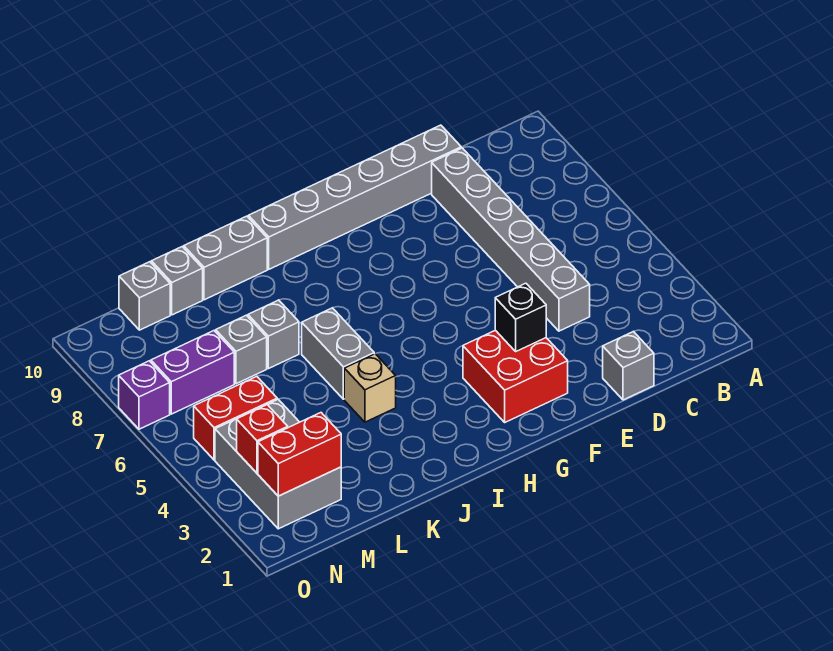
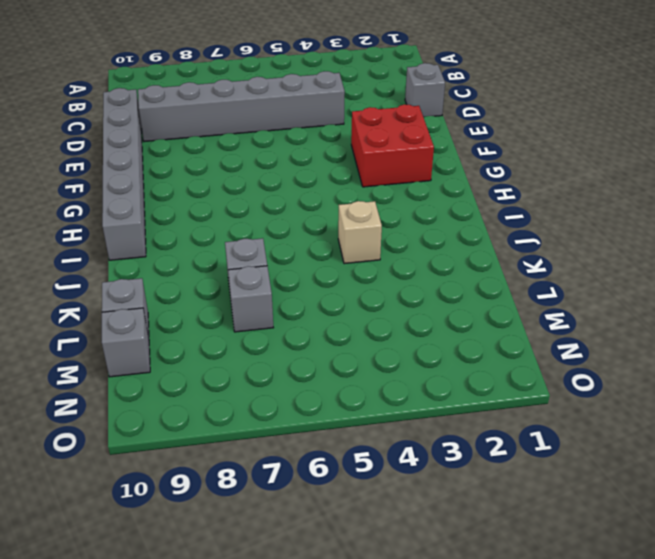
none -> grey 1x2 brick [302,308,374,399]
none -> grey 1x2 brick [184,216,267,300]
none -> grey 2x3 brick [215,399,341,529]

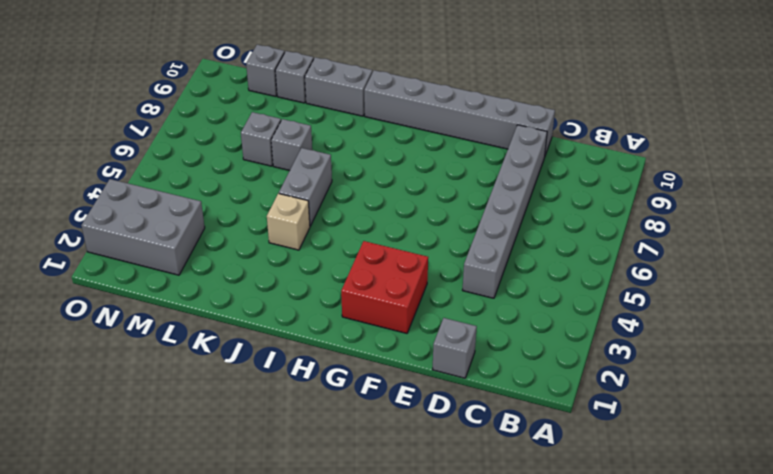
grey 2x3 brick [81,179,205,275] -> grey 2x3 brick turned to [215,399,341,529]
none -> red 1x2 brick [194,376,277,460]
none -> purple 1x2 brick [151,331,234,414]
none -> purple 1x1 brick [119,361,170,429]

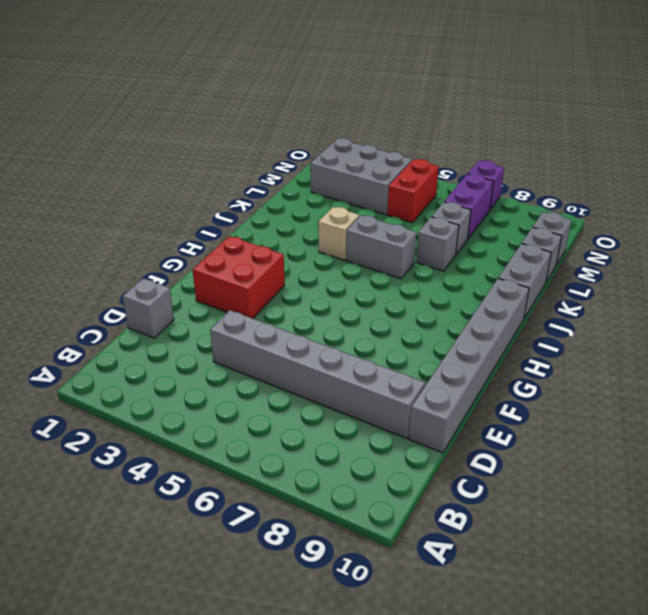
none -> black 1x1 brick [495,283,546,351]
none -> red 1x2 brick [258,413,341,496]
none -> red 1x1 brick [237,405,288,473]

